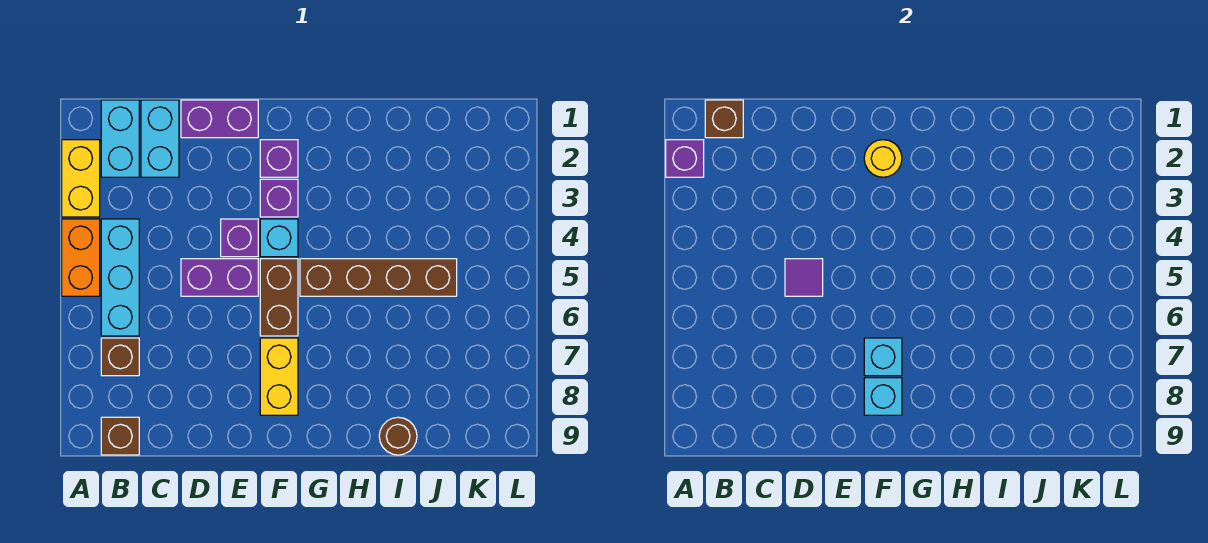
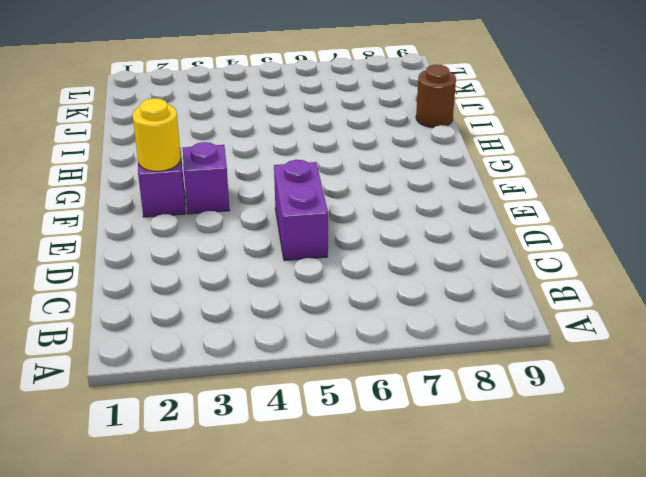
none -> yellow 1x2 brick [62,140,100,217]
none -> orange 1x2 brick [62,219,100,296]
none -> cyan 1x2 brick [101,100,139,177]

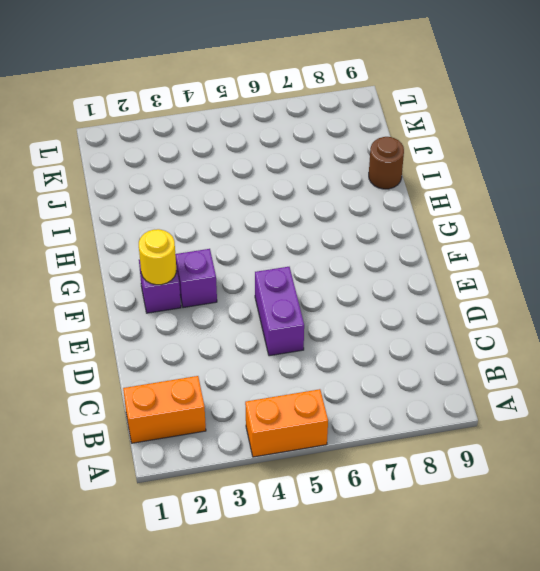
orange 1x2 brick [123,376,206,443] -> cyan 1x2 brick [101,100,139,177]
none -> yellow 1x2 brick [62,140,100,217]
none -> cyan 1x3 brick [101,219,139,336]
none -> brown 1x1 brick [101,338,139,376]

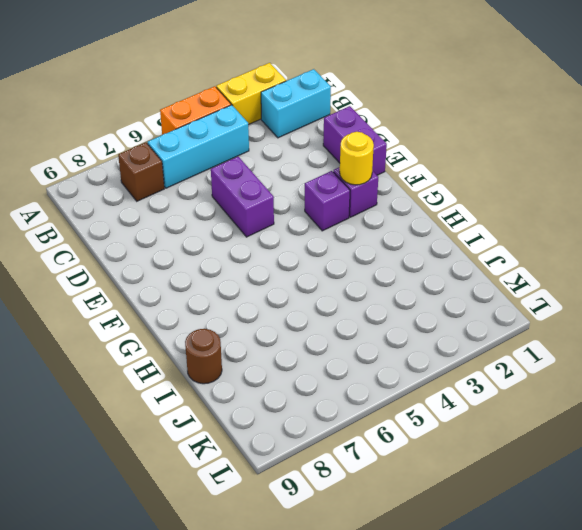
none -> brown 1x1 brick [101,417,139,455]
none -> cyan 1x2 brick [141,100,179,177]
none -> purple 1x1 brick [221,219,258,257]

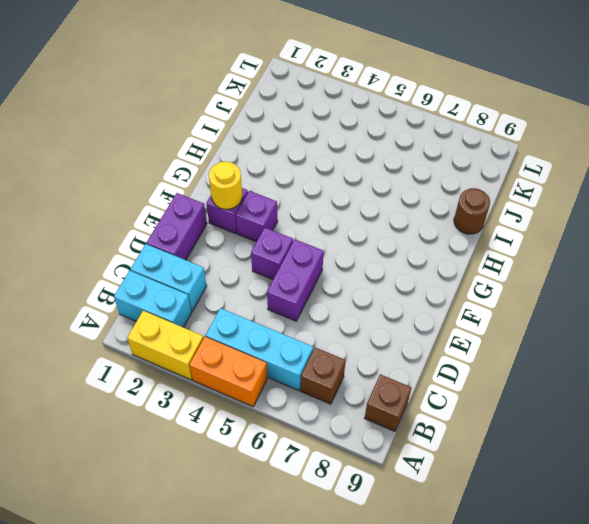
none -> cyan 1x1 brick [260,219,298,257]
none -> brown 1x2 brick [260,259,298,336]
none -> yellow 1x2 brick [260,338,298,415]

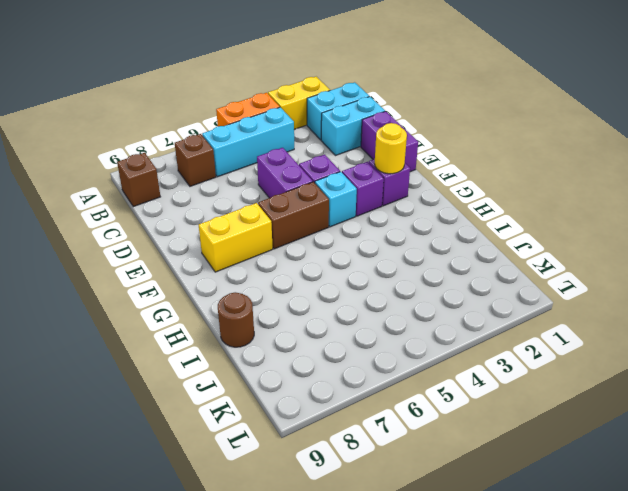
none -> brown 1x4 brick [300,259,457,296]
none -> purple 1x1 brick [666,140,704,177]
none -> brown 1x1 brick [705,100,743,138]

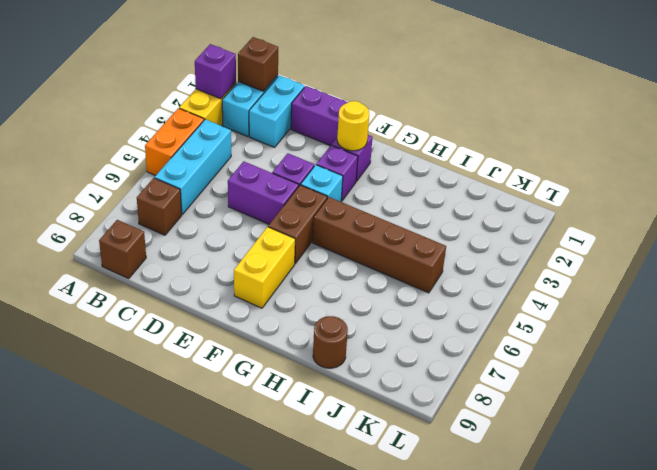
none -> purple 1x1 tile [785,259,823,296]
none -> cyan 1x1 brick [864,338,902,376]
none -> cyan 1x1 brick [864,378,902,415]

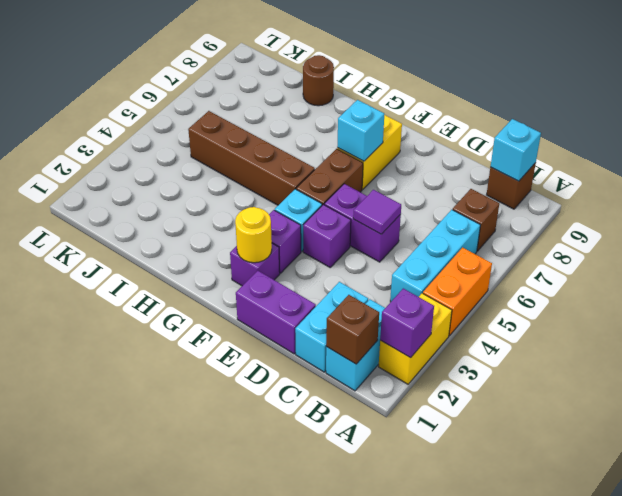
cyan 1x1 brick [491,119,541,181] -> cyan 1x1 brick moved to [864,378,902,415]

